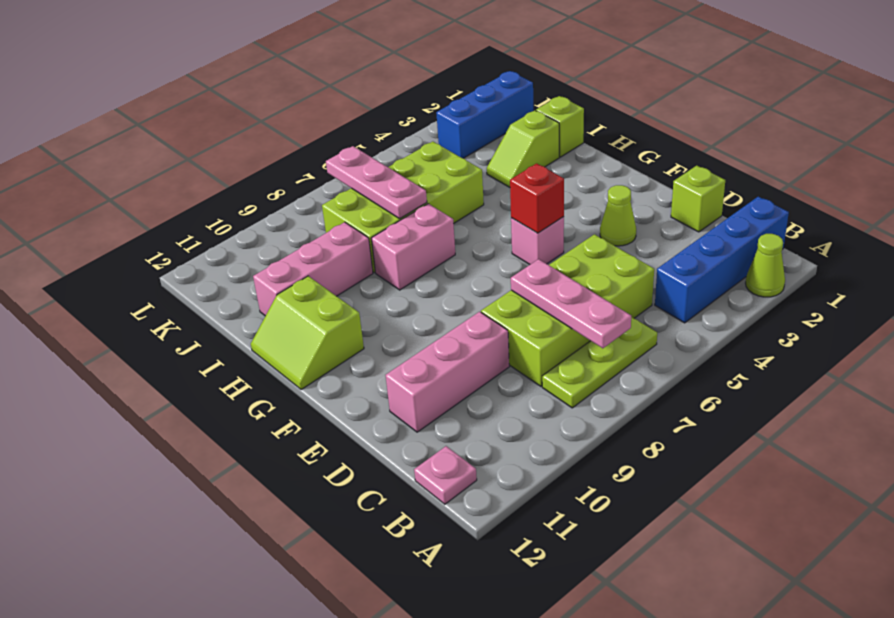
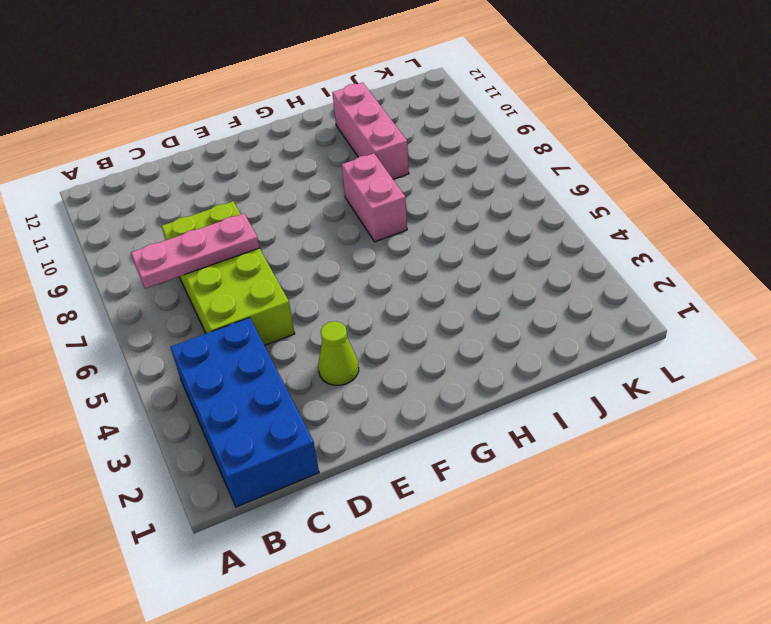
blue 2x4 brick [171,318,319,507] -> blue 1x4 brick [655,197,789,323]
none -> lime 1x1 cone [746,234,785,297]
none -> lime 1x3 plate [542,317,657,408]
none -> pink 1x1 plate [414,446,477,504]

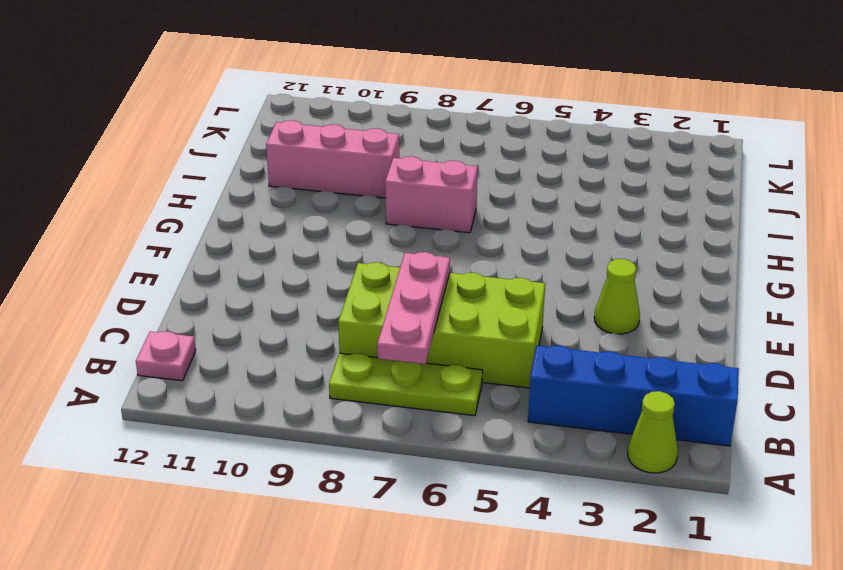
none -> lime 1x1 brick [671,166,725,232]
none -> pink 1x3 brick [386,312,509,432]
none -> pink 1x1 brick [511,217,564,264]

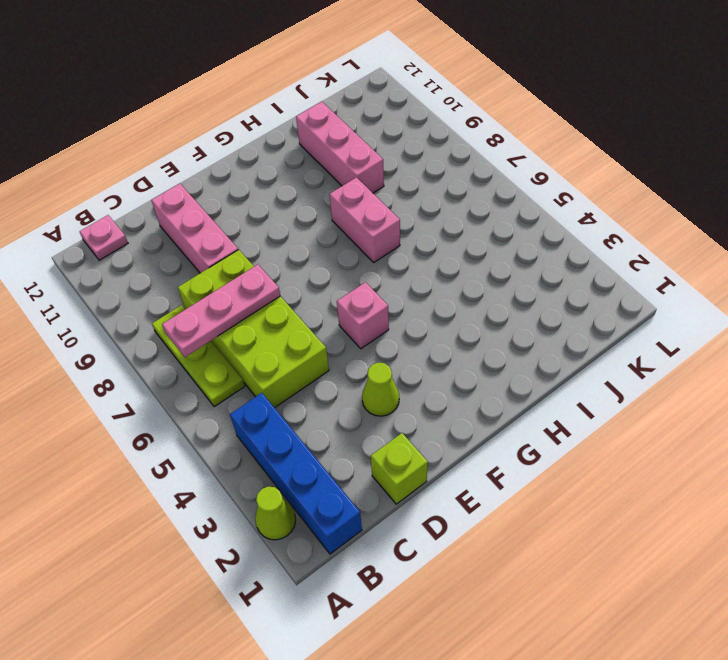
none -> lime 2x2 slope [251,276,364,390]
none -> lime 1x1 brick [536,96,584,157]
none -> lime 1x2 slope [487,110,559,187]

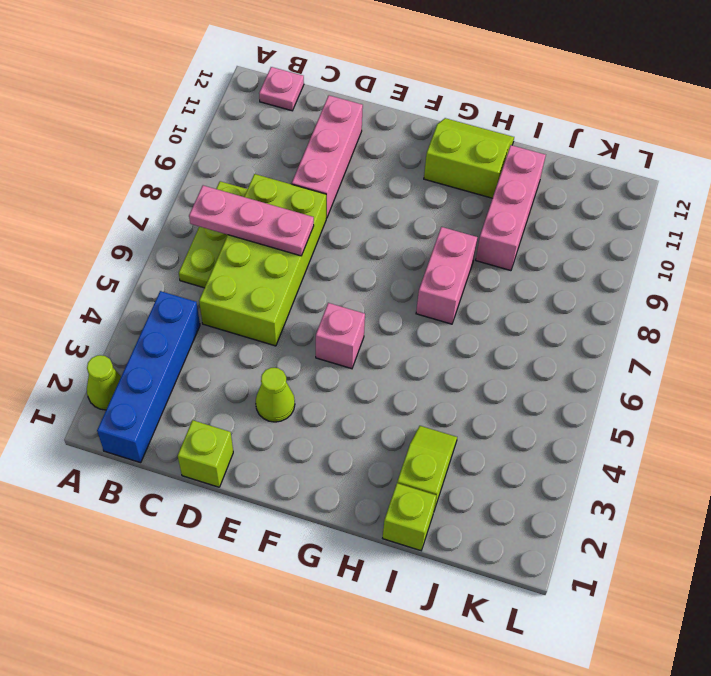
none -> lime 2x4 brick [322,142,484,273]
none -> blue 1x3 brick [436,71,533,158]
none -> red 1x1 brick [510,163,564,233]

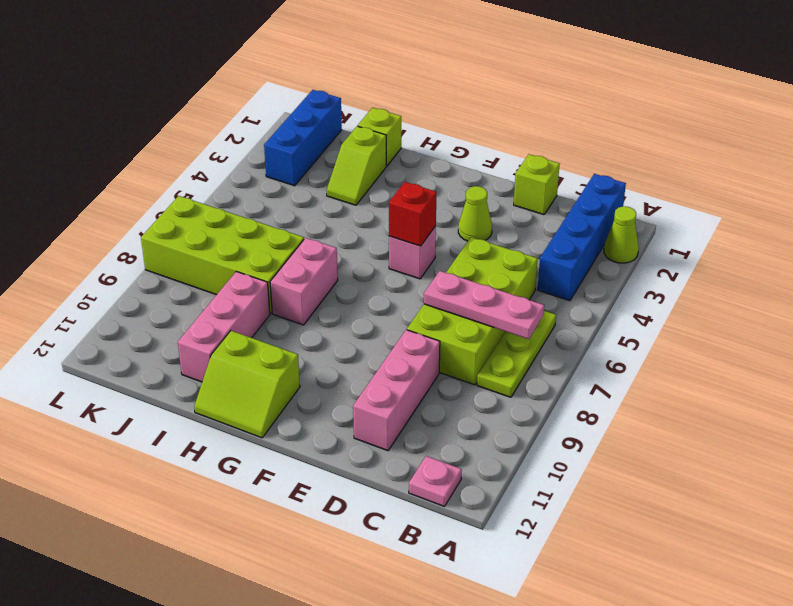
lime 2x4 brick [141,196,304,313] -> lime 2x4 brick turned to [322,142,484,273]
none -> pink 1x3 plate [326,146,427,219]

